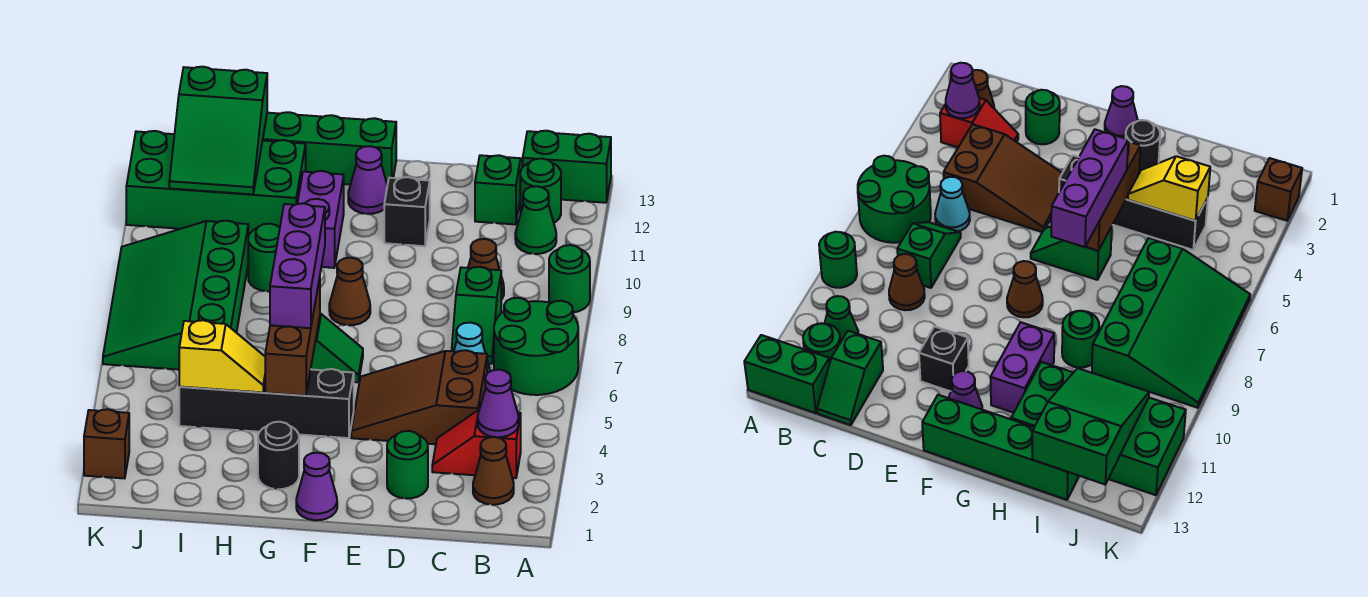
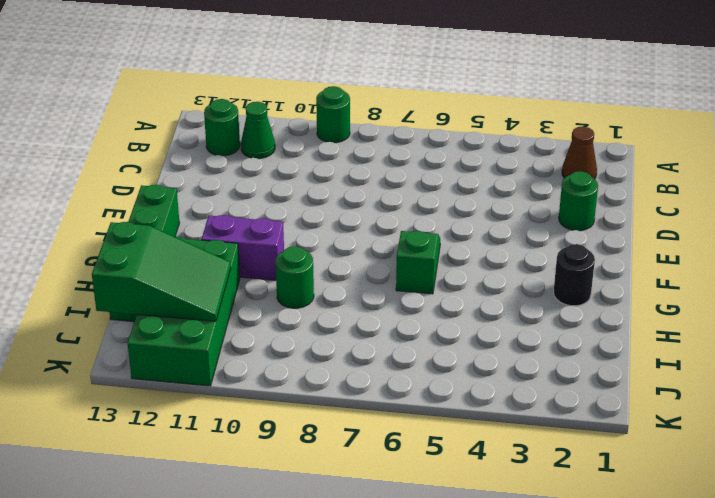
none -> green 2x2 round brick [494,298,578,395]
none -> green 1x2 brick [523,131,611,203]
none -> red 1x2 slope [432,410,521,478]
none -> brown 2x3 slope [351,350,487,444]

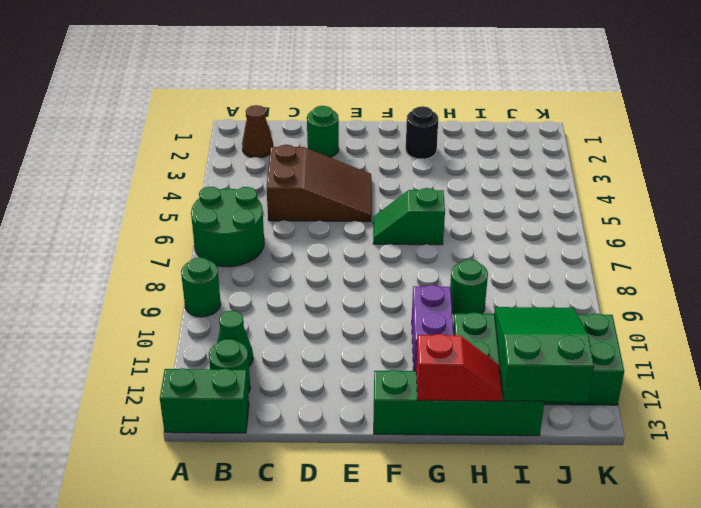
red 1x2 slope [416,334,502,401] -> red 1x2 slope moved to [432,410,521,478]
none -> cyan 1x1 cone [454,323,490,373]
none -> green 1x2 slope [452,267,501,364]
none -> brown 1x1 cone [468,239,504,300]
none -> green 1x2 slope [475,155,523,224]

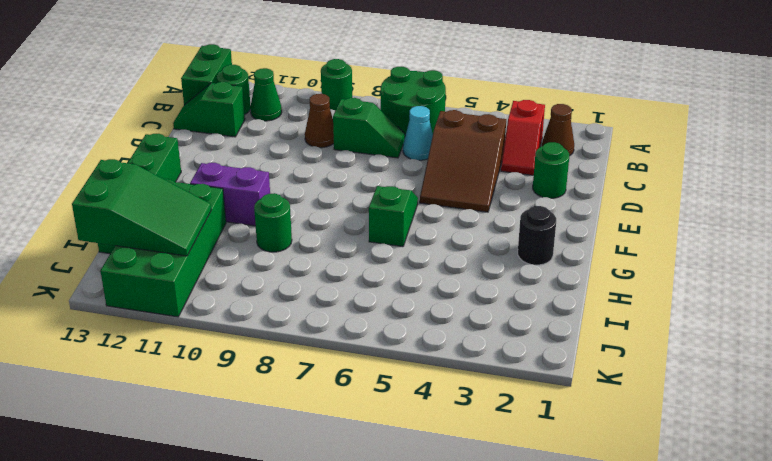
none -> black 1x1 brick [384,177,430,246]
none -> purple 1x1 cone [296,453,337,520]
none -> black 1x4 brick [179,369,354,438]
none -> brown 1x1 cone [329,258,370,325]

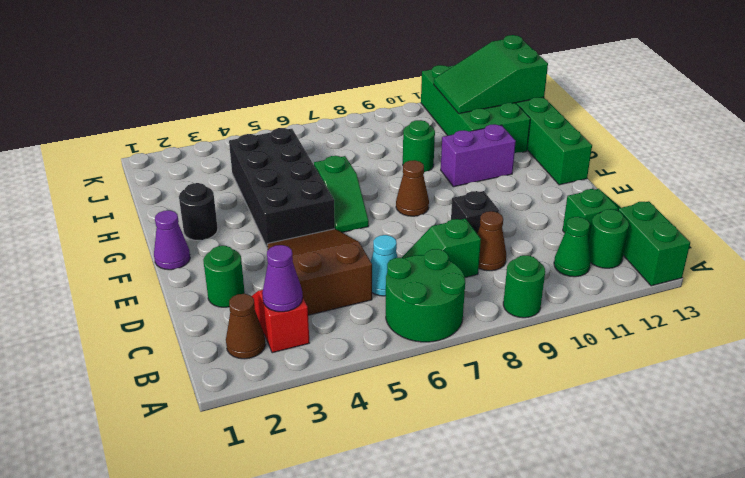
black 1x1 brick [451,191,499,233] -> black 1x1 brick moved to [384,177,430,246]
black 2x4 brick [229,128,335,249] -> black 1x4 brick [179,369,354,438]
none -> purple 1x1 cone [348,146,387,214]
none -> green 3x4 slope [103,221,248,370]
none -> brown 1x1 brick [84,409,129,479]
none -> brown 1x3 brick [265,278,320,396]

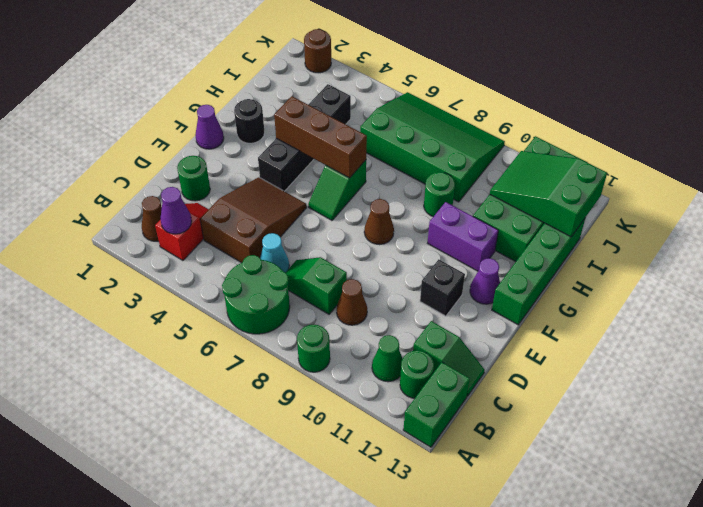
brown 1x1 round brick [304,29,331,73] -> brown 1x1 brick [84,409,129,479]
none -> yellow 1x2 slope [179,320,265,392]
none -> purple 1x3 brick [270,203,325,328]

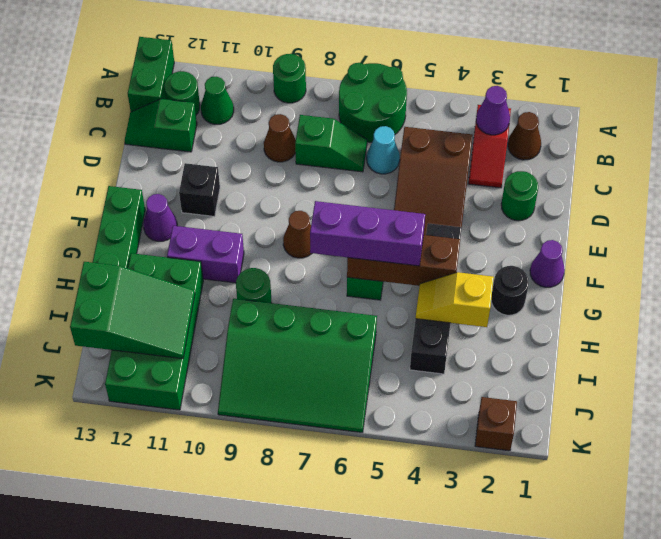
yellow 1x2 slope [416,272,494,327] -> yellow 1x2 slope turned to [179,320,265,392]

